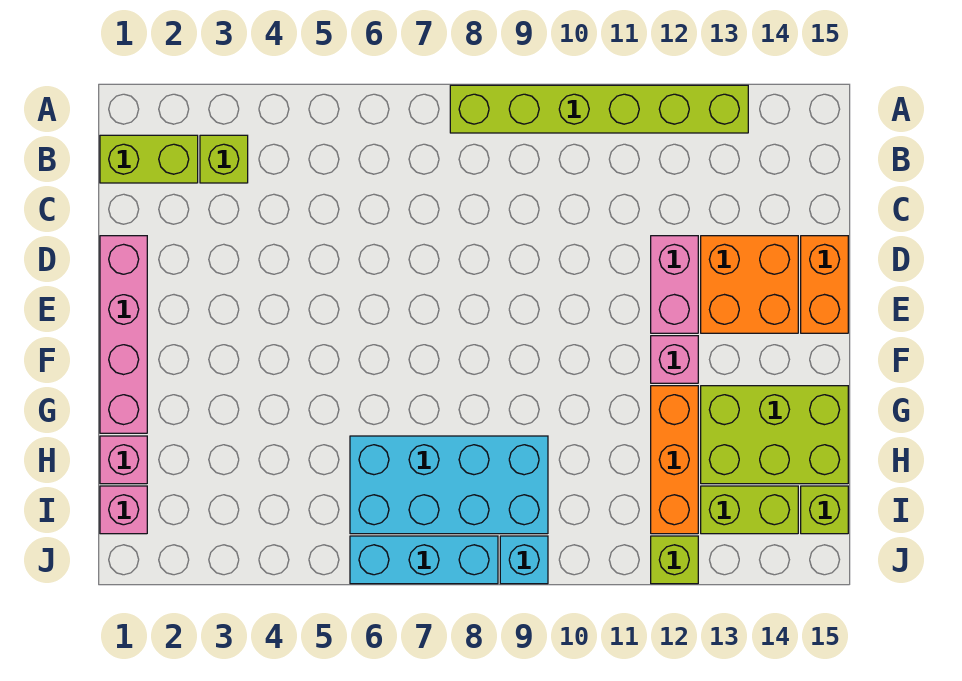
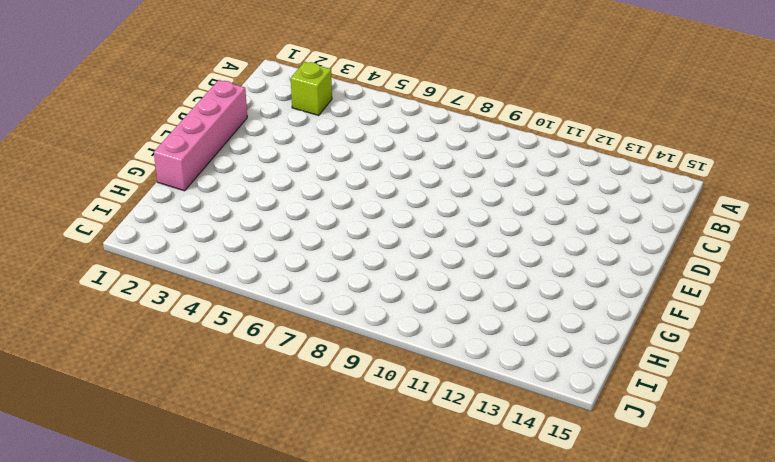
none -> lime 1x6 brick [450,85,748,133]
none -> lime 1x2 brick [100,135,198,183]
none -> pink 1x2 brick [651,236,698,333]

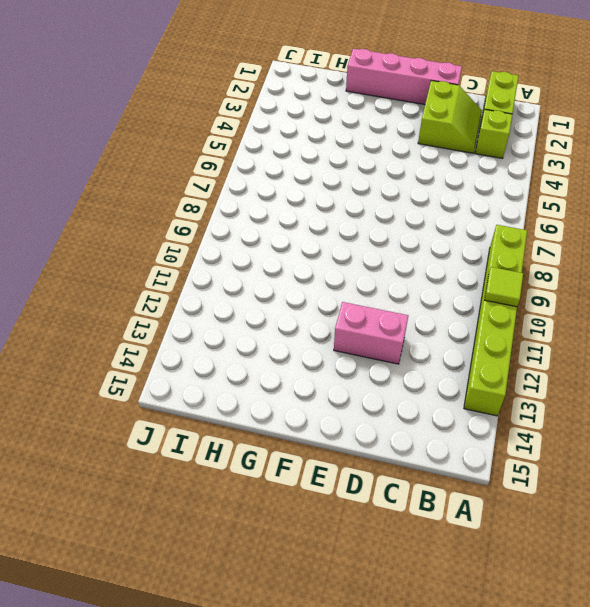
lime 1x1 tile [485,267,523,307] -> none
lime 2x2 slope [418,80,482,153] -> none
none -> orange 2x2 brick [701,236,798,333]
none -> orange 1x2 brick [801,236,848,333]
none -> pink 1x1 brick [651,336,698,383]

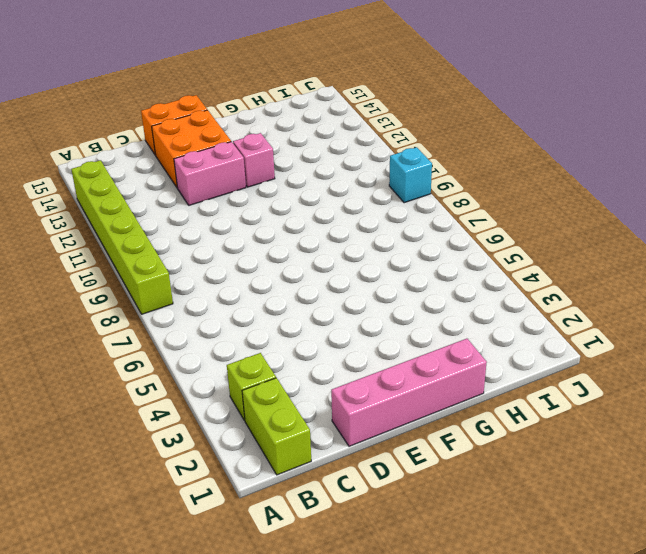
none -> orange 1x3 brick [651,386,698,534]
none -> lime 2x3 brick [701,386,848,484]
none -> pink 1x1 brick [100,436,147,484]

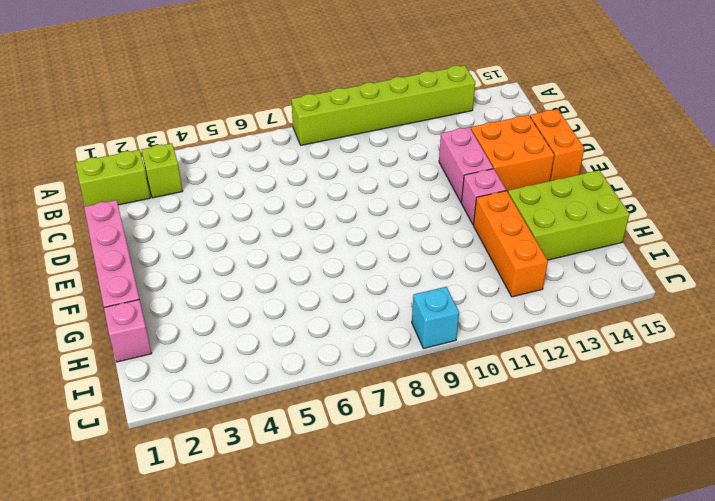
none -> cyan 2x4 brick [350,436,548,534]
none -> pink 1x1 brick [100,486,147,534]
none -> lime 1x2 brick [701,486,798,534]

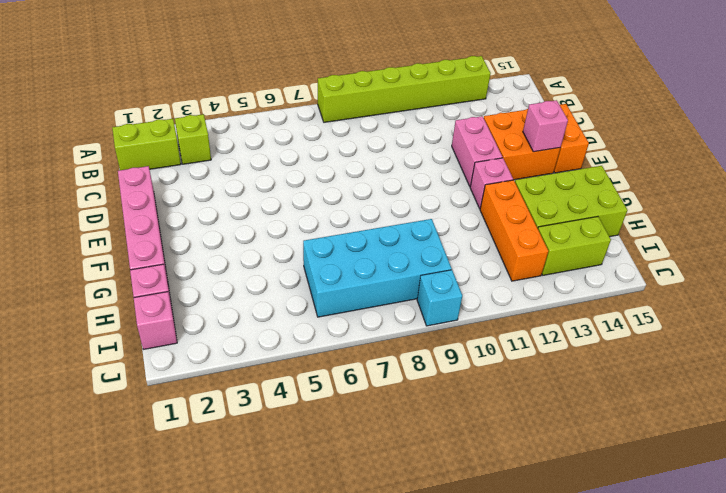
pink 1x1 brick [523,100,568,152] -> none
none -> lime 1x1 brick [801,486,848,534]
none -> cyan 1x3 brick [350,536,498,584]
none -> lime 1x1 brick [651,536,698,584]

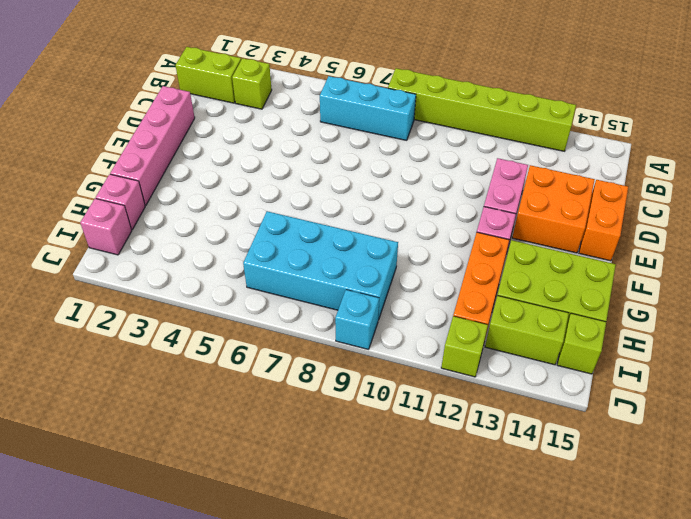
cyan 1x3 brick [320,76,416,140] -> cyan 1x3 brick moved to [350,536,498,584]

